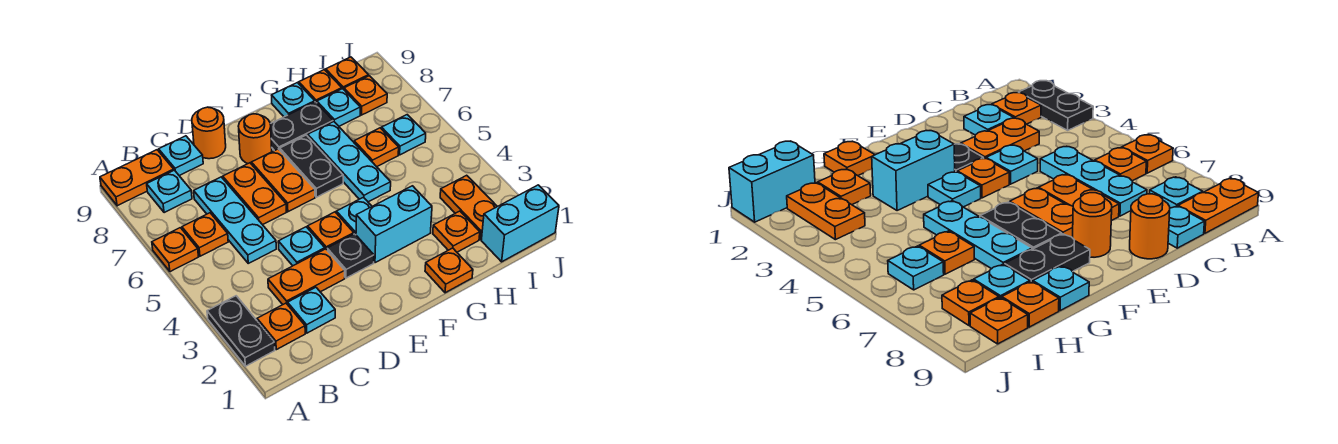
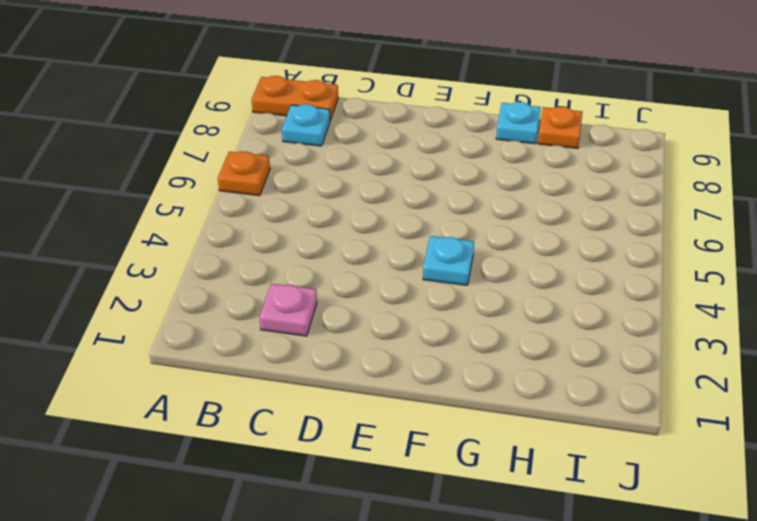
pink 1x1 plate [260,284,317,336] -> cyan 1x1 plate [288,287,335,333]
none -> black 1x2 plate [207,296,275,366]
none -> orange 1x1 plate [257,303,305,350]
none -> orange 1x1 plate [182,213,228,256]
none -> orange 1x2 plate [268,249,345,305]

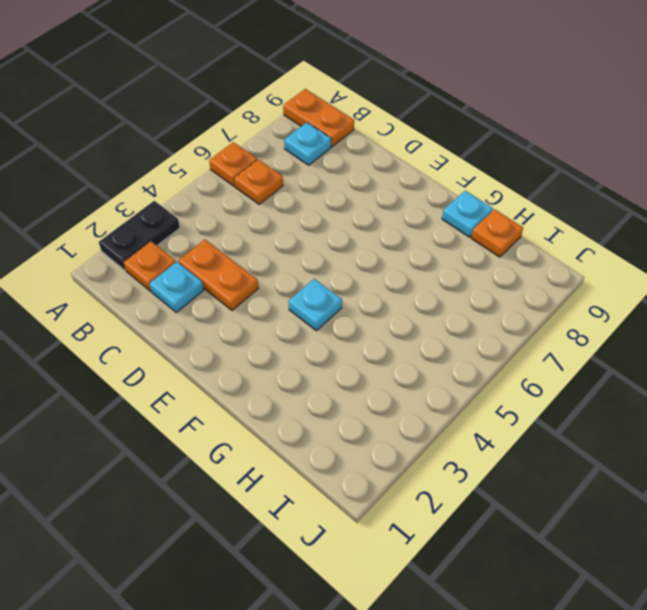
none -> cyan 1x3 plate [194,177,276,263]
none -> cyan 1x1 plate [159,136,203,176]
none -> cyan 1x1 plate [278,227,325,266]
none -> orange 1x2 plate [223,163,286,225]

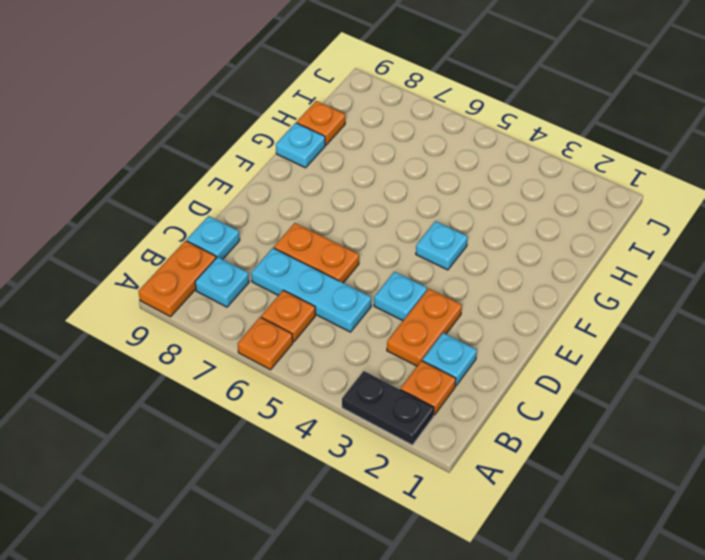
none -> orange 1x1 round brick [192,107,226,159]
none -> black 1x1 plate [327,234,374,278]
none -> orange 1x1 plate [308,212,354,250]
none -> orange 1x2 plate [251,149,315,212]

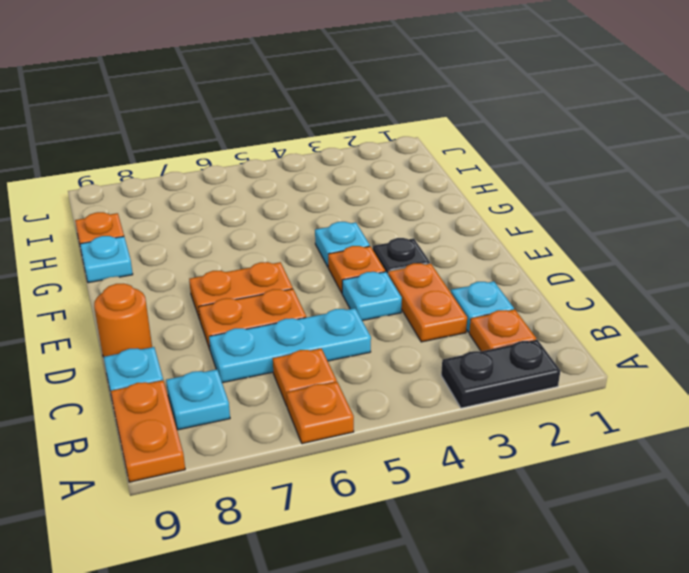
none -> orange 1x1 round brick [238,114,272,164]
none -> cyan 1x2 brick [356,186,432,263]
none -> black 1x2 plate [280,135,343,197]
none -> black 1x2 plate [270,102,333,151]

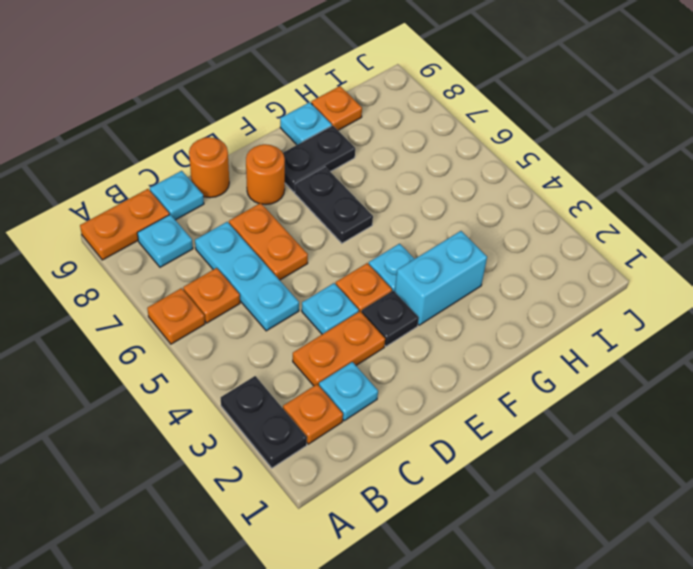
none -> orange 1x2 plate [251,149,315,212]
none -> orange 1x1 plate [425,248,473,293]
none -> cyan 1x3 plate [308,122,391,202]
none -> orange 1x1 plate [433,211,480,252]

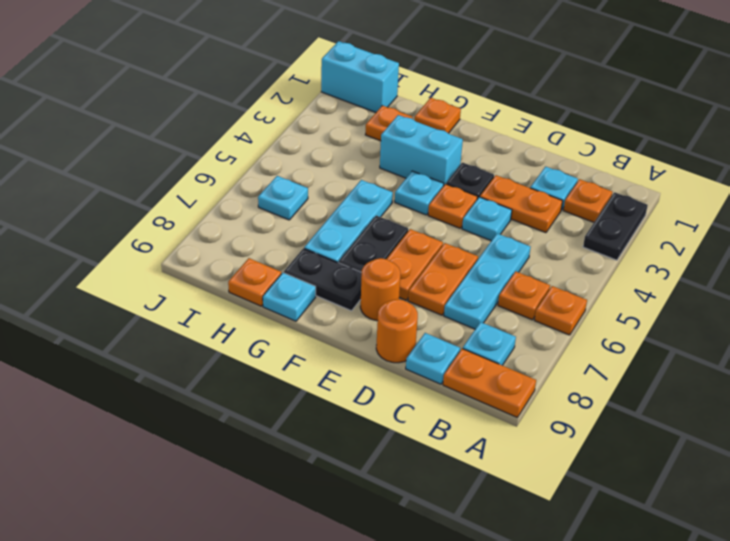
none -> orange 1x1 plate [354,128,399,167]
none -> cyan 1x1 plate [317,89,360,126]
none -> orange 1x2 plate [440,175,497,240]
none -> orange 1x1 plate [344,76,387,115]

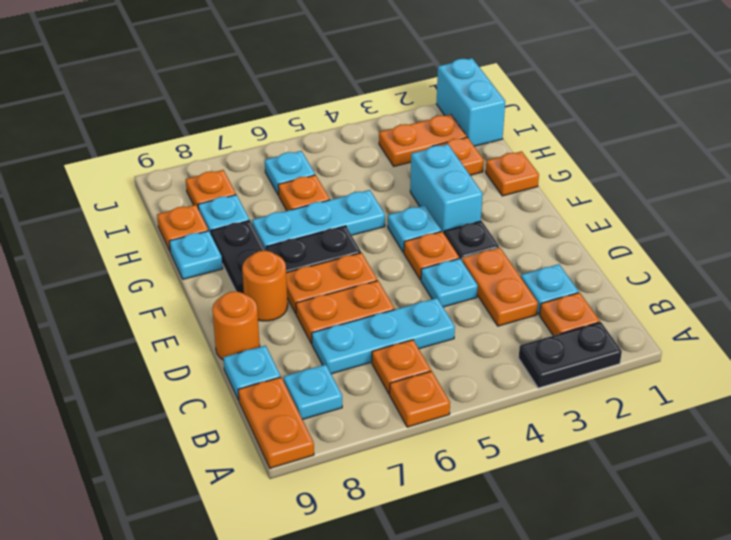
none -> orange 1x1 plate [326,57,369,89]

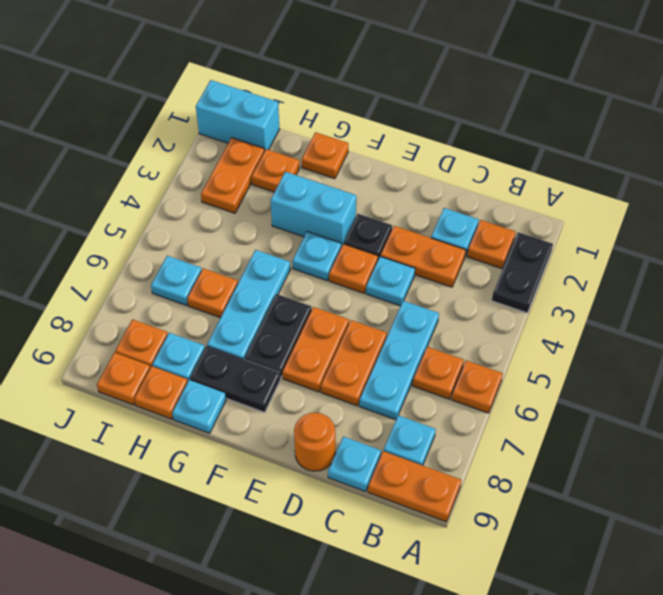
none -> orange 1x1 round brick [238,114,272,164]

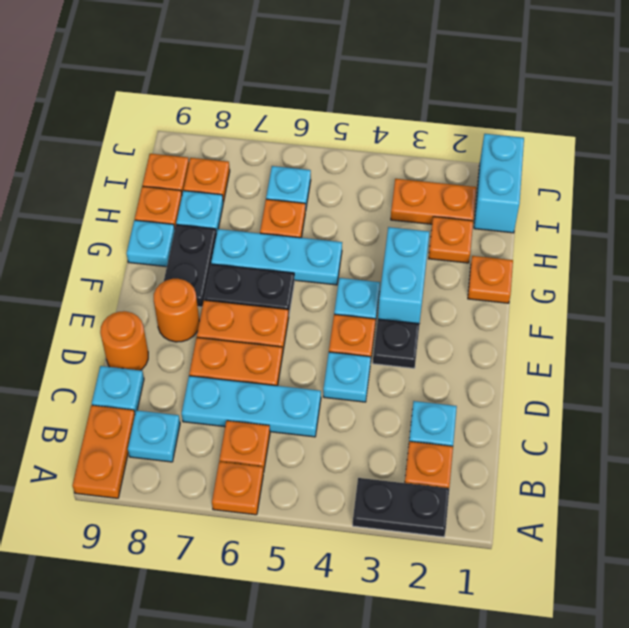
none -> orange 1x2 plate [268,249,345,305]

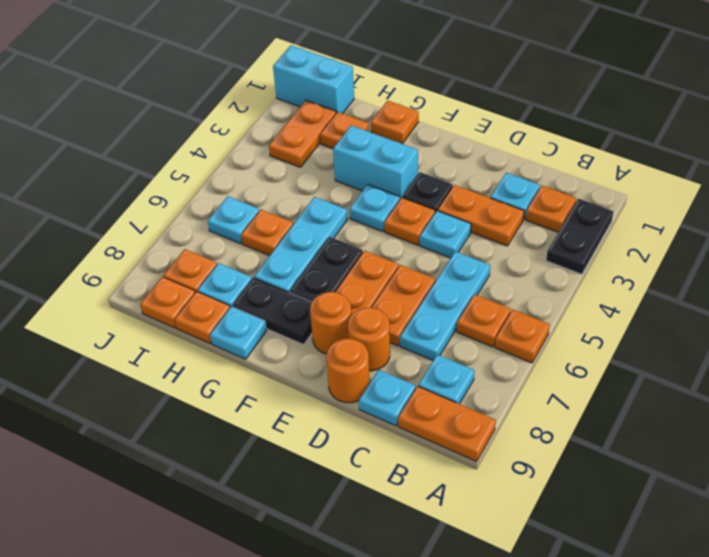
orange 1x1 round brick [348,308,390,371] -> none

